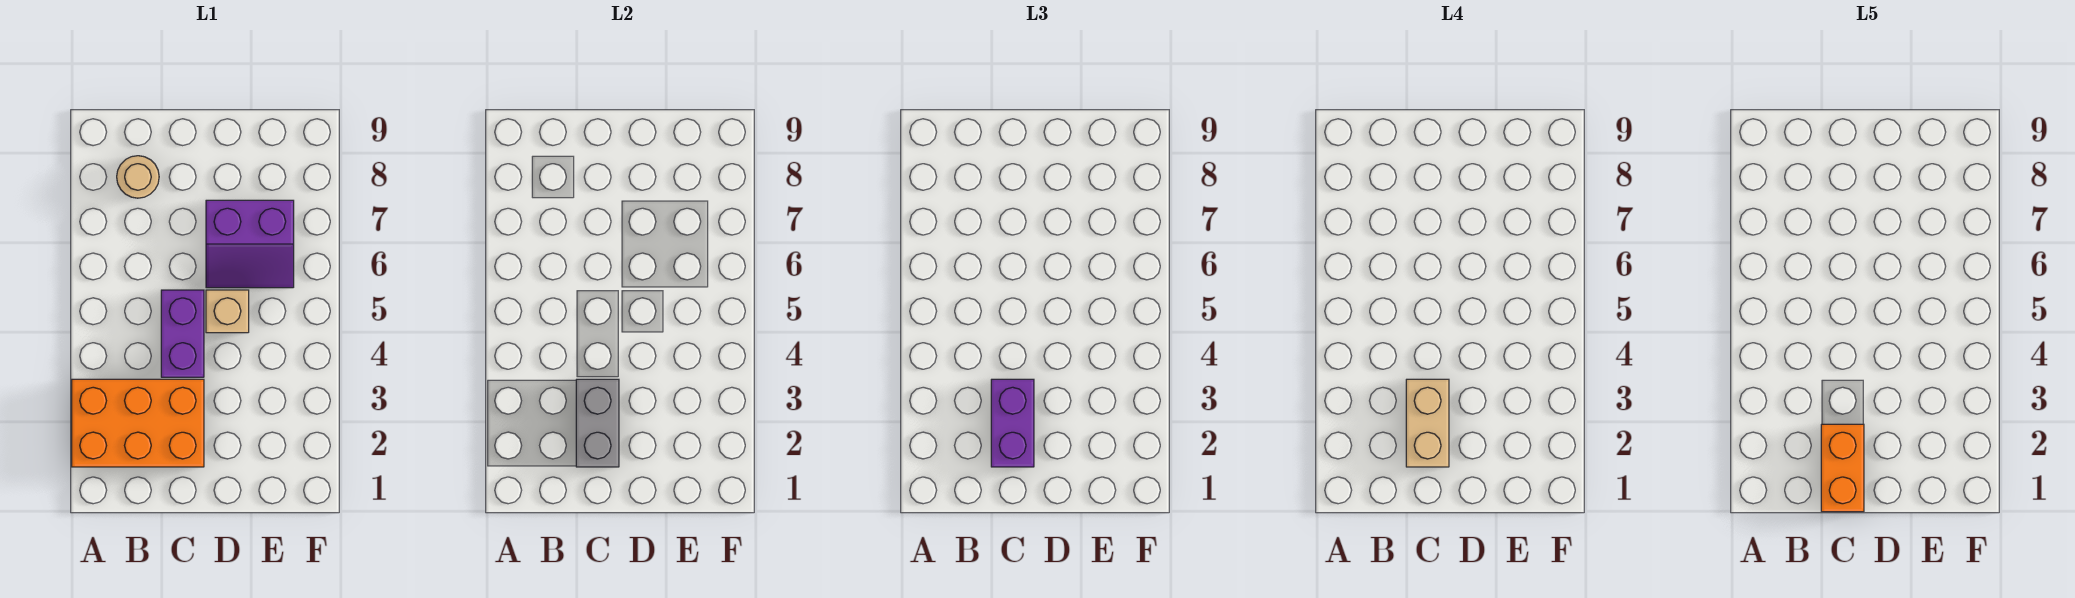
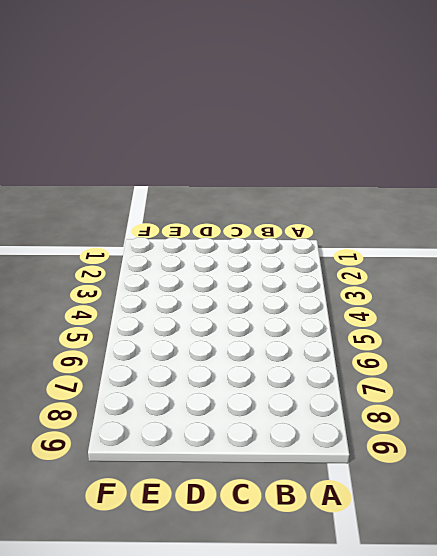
none -> orange 2x3 brick [72,379,204,467]
none -> tan 1x1 round brick [117,156,159,198]

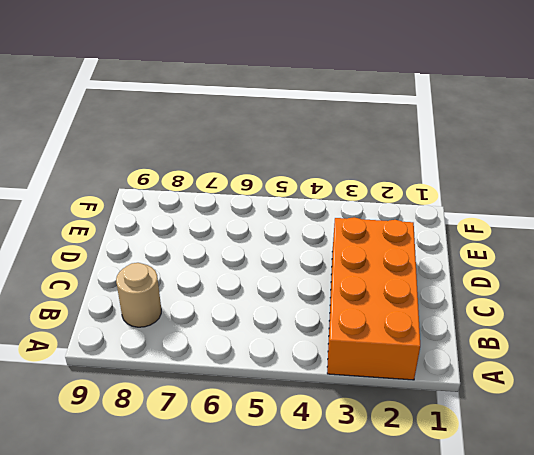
orange 2x4 brick [327,217,420,380] -> orange 2x3 brick [72,379,204,467]
none -> purple 1x2 brick [161,290,204,377]
none -> tan 1x1 brick [206,290,249,333]

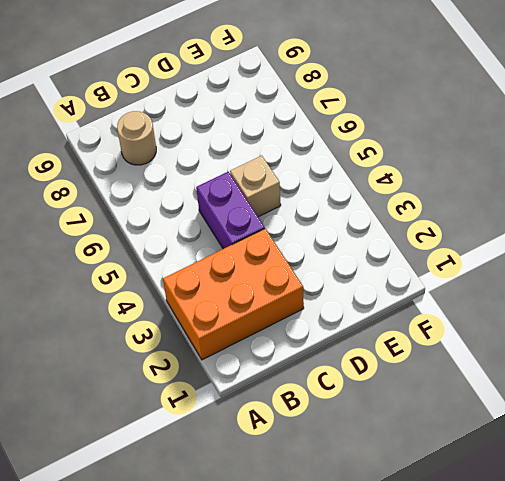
none -> purple 2x2 slope [206,200,294,288]
none -> grey 1x2 brick [576,379,619,467]

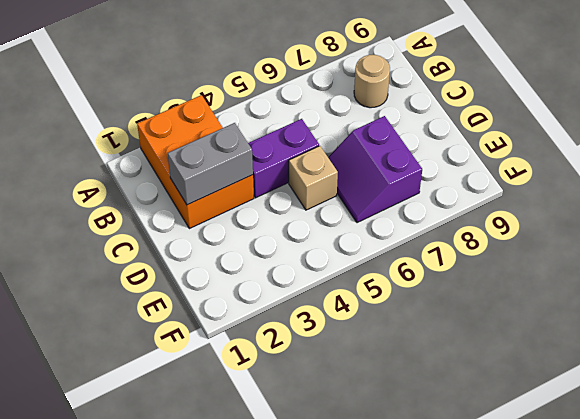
none -> purple 1x2 brick [991,379,1034,467]
none -> tan 1x2 brick [1406,379,1449,467]

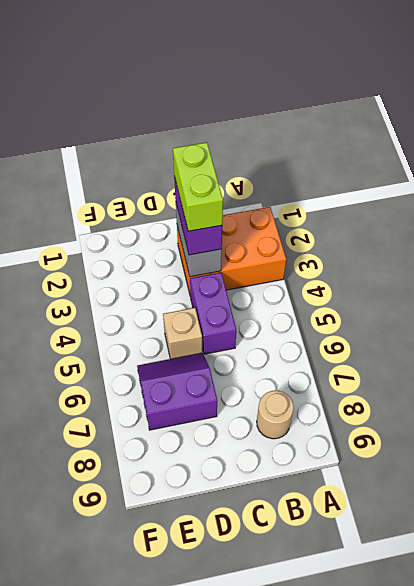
lime 1x2 brick [173,142,223,231] -> tan 1x2 brick [1406,379,1449,467]
none -> orange 1x2 brick [1821,424,1864,512]

